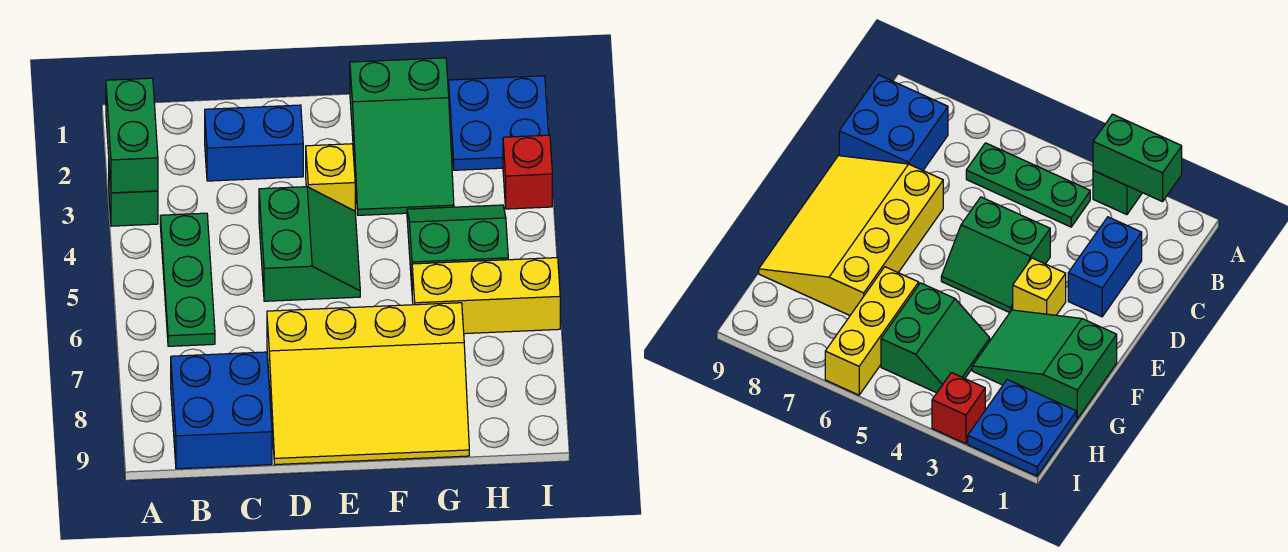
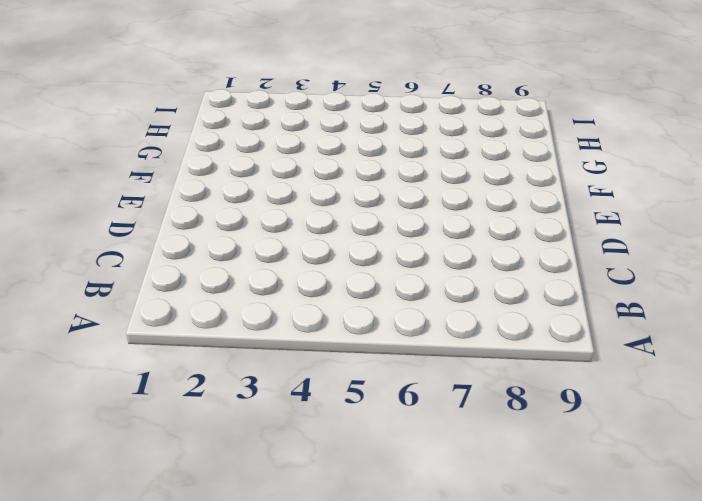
none -> green 1x1 brick [109,170,158,226]
none -> green 1x3 plate [160,213,215,346]
none -> blue 2x2 brick [171,352,272,469]

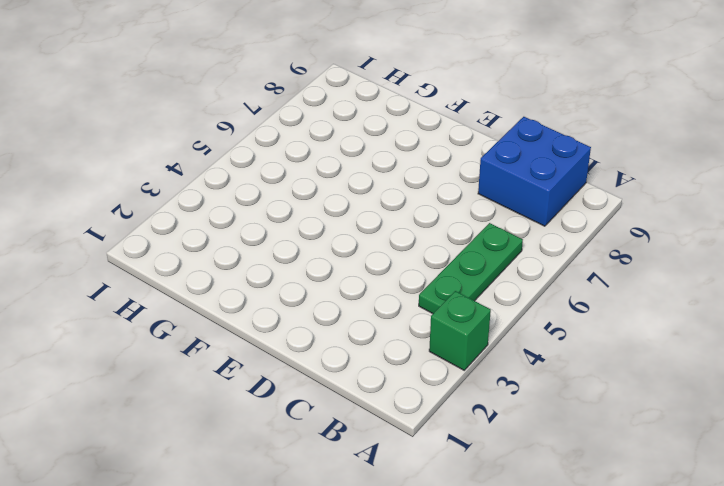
none -> blue 1x2 brick [205,105,303,181]
none -> green 2x2 slope [259,187,360,301]
none -> yellow 3x4 slope [267,303,469,465]

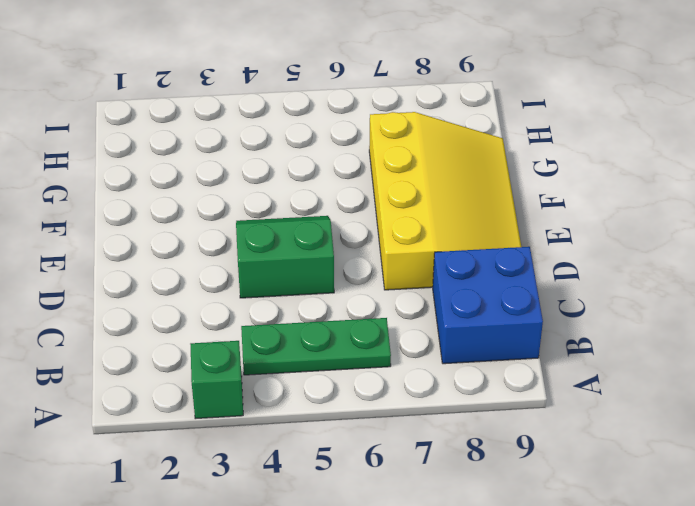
none -> blue 1x2 brick [205,105,303,181]
none -> yellow 1x1 brick [306,144,355,211]
none -> green 2x3 slope [350,58,454,215]

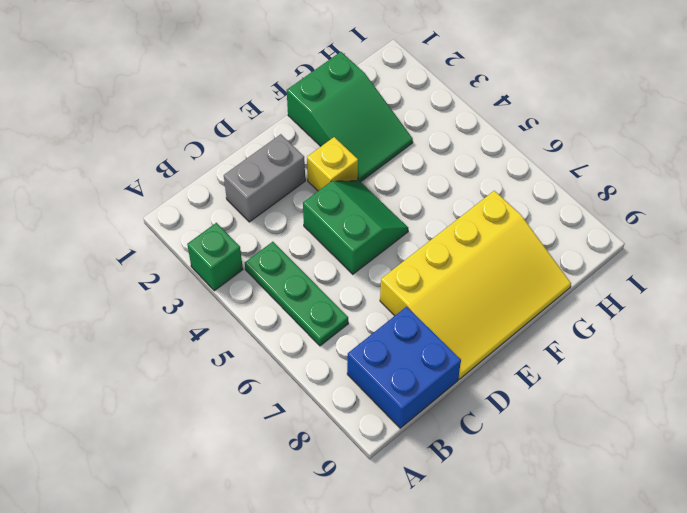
grey 1x2 brick [224,134,305,222] -> blue 1x2 brick [205,105,303,181]
none -> green 2x2 slope [407,205,508,286]
none -> yellow 1x3 brick [412,258,560,334]
none -> blue 2x2 plate [448,76,549,170]

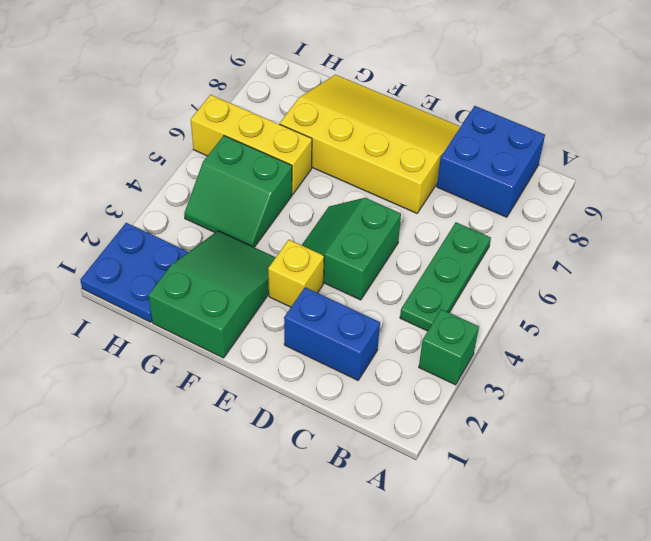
none -> red 1x1 brick [503,135,552,209]
none -> green 1x2 brick [106,78,158,193]

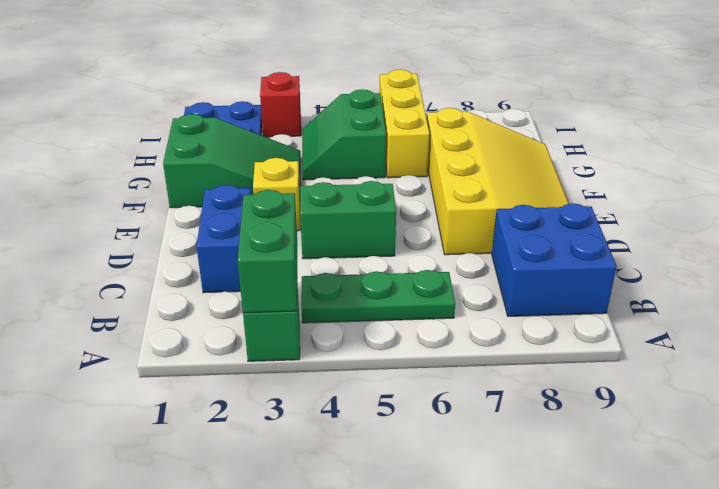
green 1x2 brick [238,190,297,313] -> green 1x2 brick turned to [106,78,158,193]

